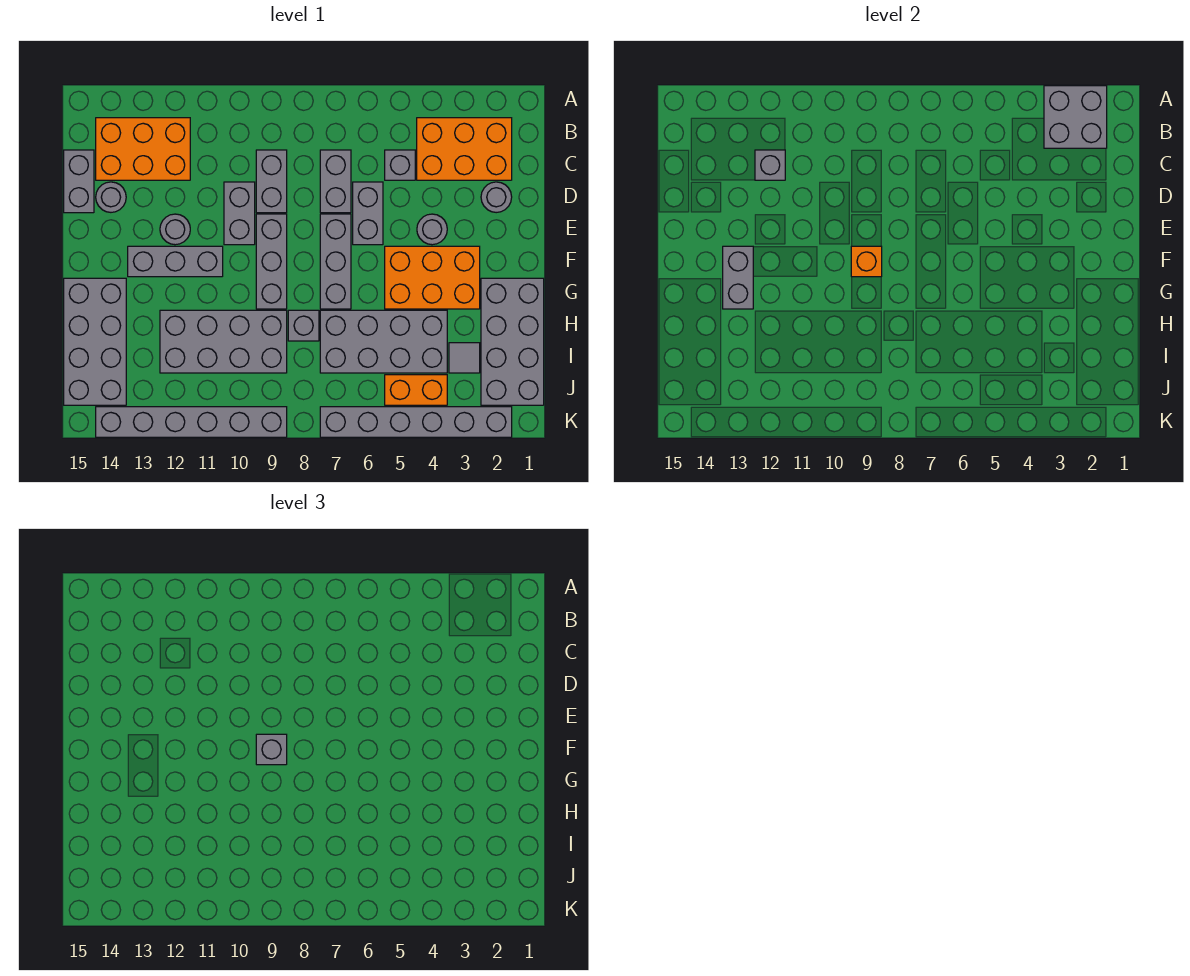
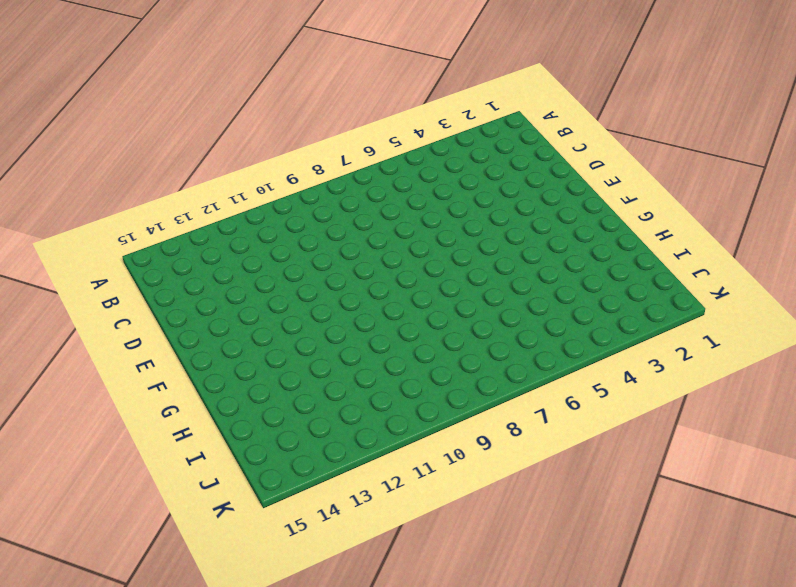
none -> orange 2x3 brick [417,118,512,180]
none -> orange 2x3 brick [96,118,190,180]
none -> grey 1x1 brick [385,150,415,180]
none -> grey 1x2 brick [320,150,351,213]

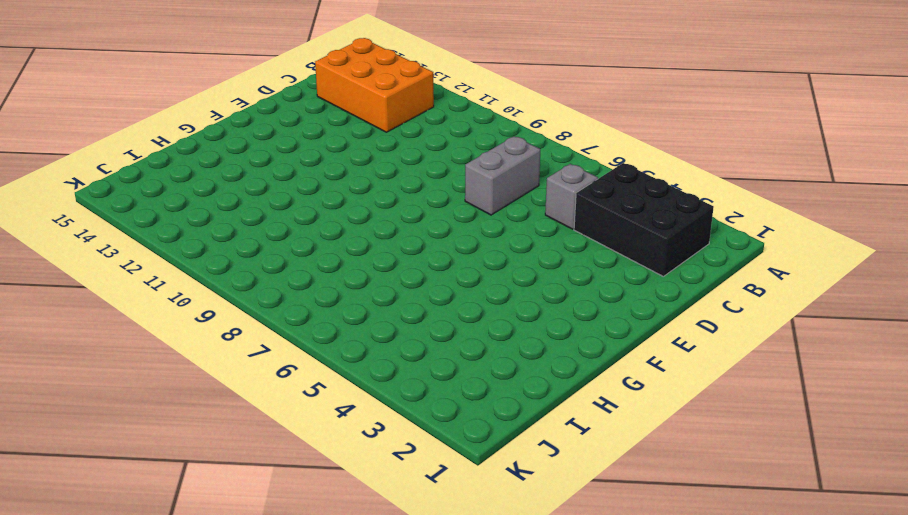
black 2x3 brick [574,163,714,276] -> orange 2x3 brick [417,118,512,180]
none -> grey 1x2 brick [256,150,287,213]
none -> grey 1x2 brick [64,150,94,213]
none -> grey 1x1 round brick [481,182,512,213]
none -> grey 1x2 brick [353,182,383,245]

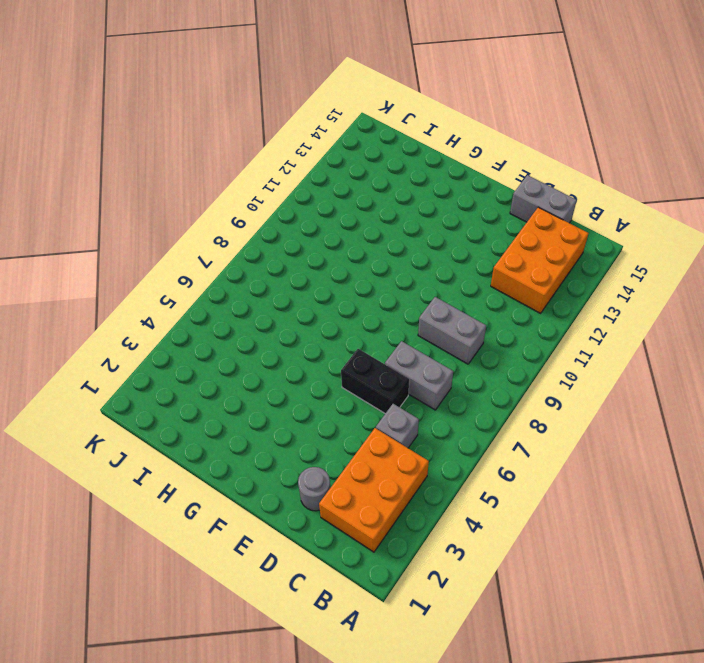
black 1x2 brick [341,349,409,413] -> grey 1x2 brick [353,182,383,245]
none -> grey 1x2 brick [224,182,255,245]
none -> grey 1x1 round brick [96,182,126,212]
none -> grey 1x1 round brick [417,214,447,245]
none -> grey 1x3 brick [320,214,351,309]

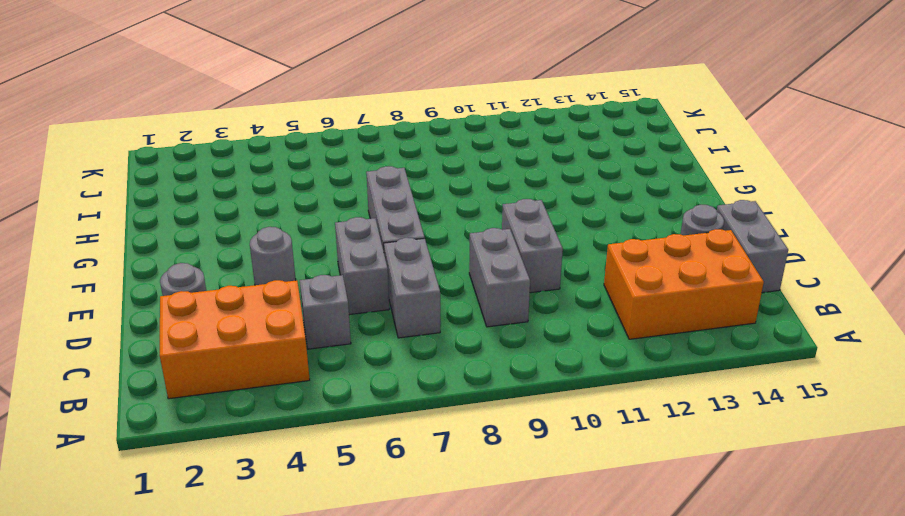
none -> grey 1x3 brick [256,214,287,309]
none -> grey 1x1 round brick [160,214,190,245]
none -> orange 2x3 brick [385,246,480,309]
none -> grey 1x3 brick [128,246,223,277]

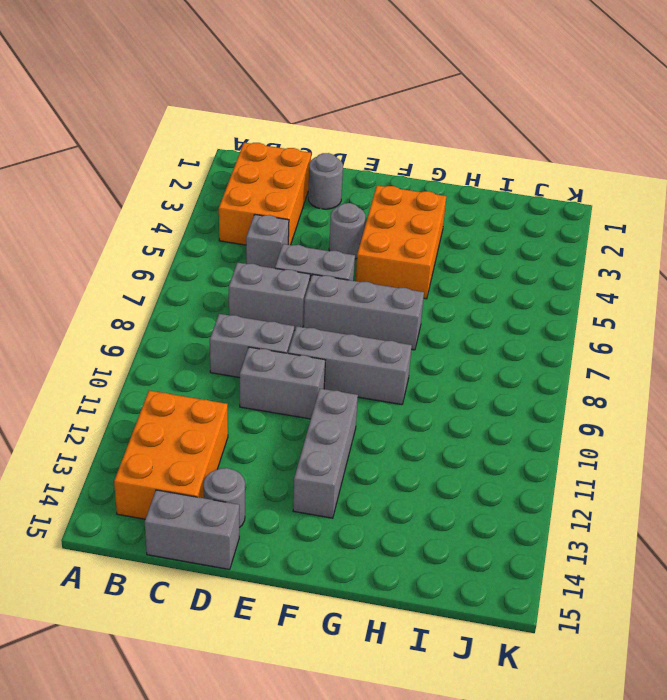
none -> grey 1x1 round brick [160,214,190,245]
none -> grey 2x4 brick [481,278,544,405]
none -> grey 2x4 brick [64,278,126,405]
none -> grey 2x4 brick [320,310,447,373]

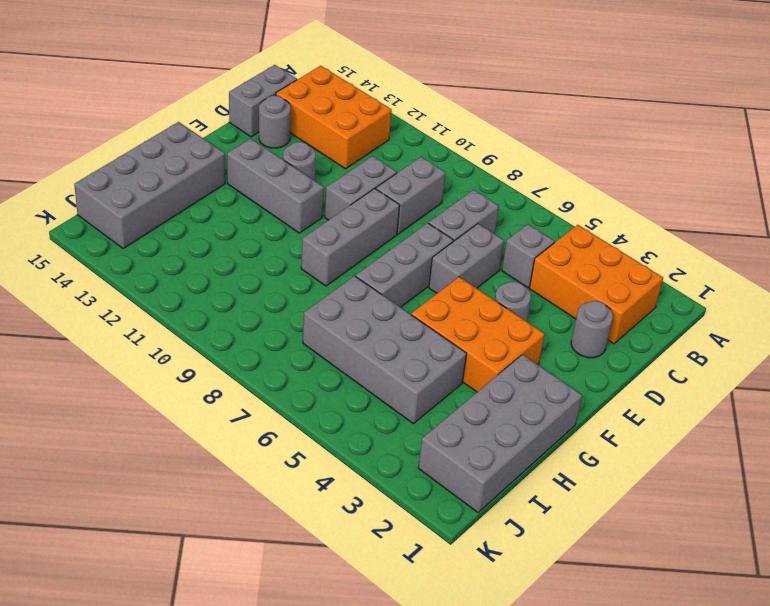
none -> grey 1x1 brick [288,310,319,341]
none -> grey 2x4 brick [160,310,287,373]
none -> grey 1x1 tile [449,343,480,373]
none -> orange 1x2 brick [385,375,447,405]

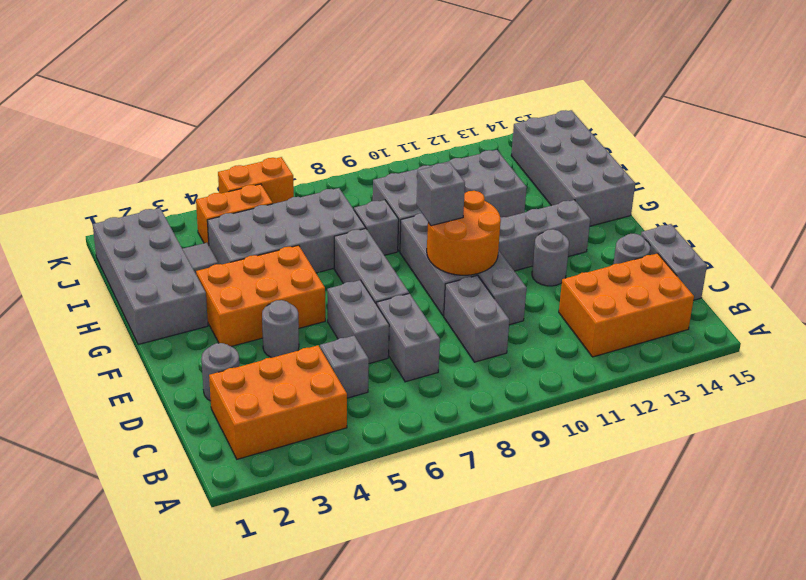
orange 2x2 round brick [427,191,501,275] -> orange 1x1 brick [851,246,882,277]
orange 1x2 brick [218,157,294,204] -> grey 1x6 brick [320,407,512,437]
none -> grey 1x6 brick [96,407,287,437]
none -> grey 2x2 brick [1044,86,1107,148]
none -> grey 1x1 brick [755,150,785,180]
none -> grey 1x2 brick [723,246,753,309]

